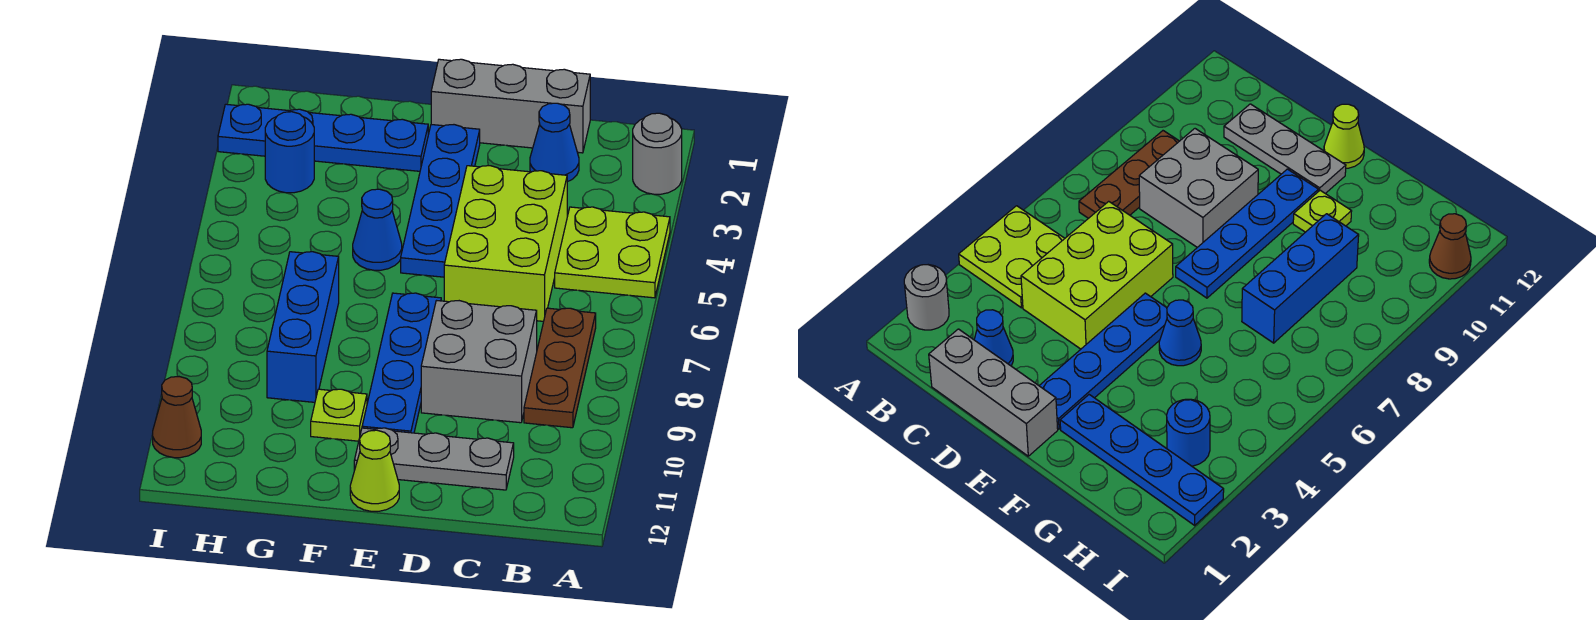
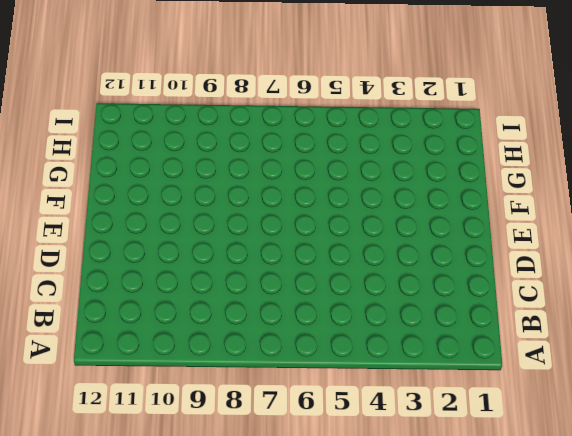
none -> grey 1x1 round brick [633,113,682,194]
none -> lime 2x2 plate [555,207,670,298]
none -> brown 1x3 plate [524,308,596,428]

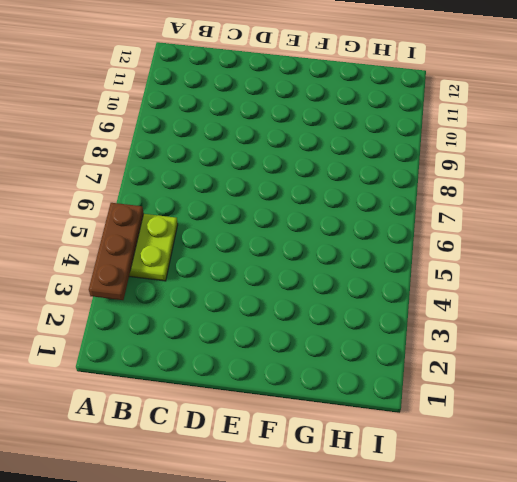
brown 1x3 plate [89,203,144,300] -> brown 1x3 plate moved to [524,308,596,428]
none -> grey 1x1 round brick [633,113,682,194]
none -> grey 1x3 brick [431,59,590,153]
none -> blue 1x1 cone [530,103,579,182]

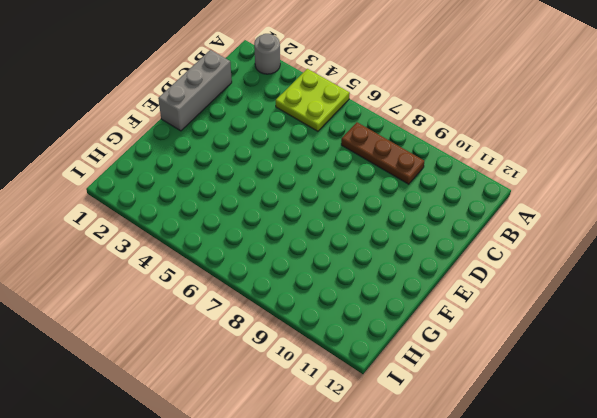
none -> blue 1x1 cone [530,103,579,182]
none -> lime 2x3 brick [444,166,567,321]
none -> grey 2x2 brick [421,301,537,423]

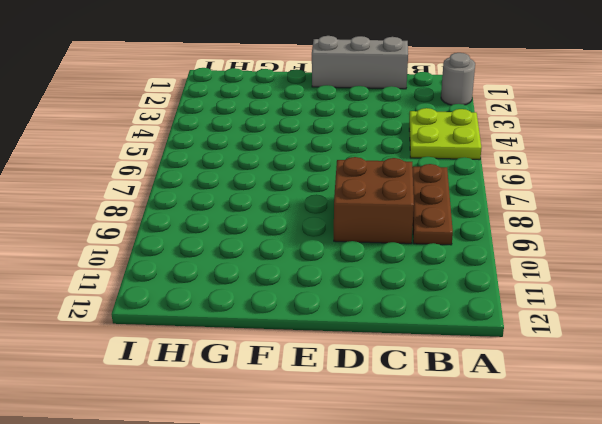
brown 2x2 brick [334,157,414,244] -> grey 2x2 brick [421,301,537,423]
none -> blue 1x1 cone [530,103,579,182]
none -> lime 2x3 brick [444,166,567,321]
none -> grey 1x3 plate [354,428,514,490]

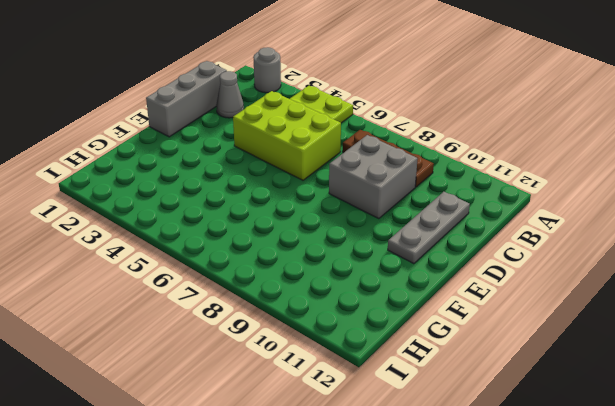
grey 1x1 cone [216,71,244,118] -> blue 1x1 cone [530,103,579,182]
none -> blue 1x4 plate [401,125,480,277]
none -> blue 1x4 plate [362,293,441,433]
none -> lime 1x1 cone [350,430,399,511]

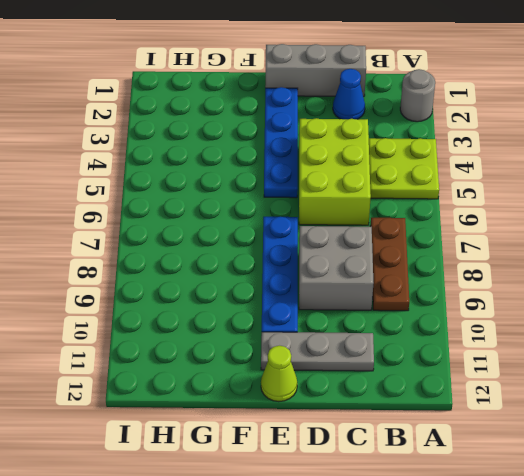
none -> blue 1x4 plate [218,104,428,171]
none -> blue 1x1 cone [353,189,402,270]
none -> lime 1x1 plate [311,389,367,441]

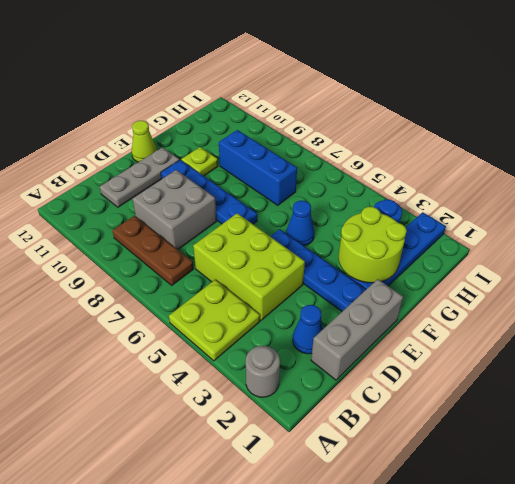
lime 2x2 round brick [339,207,407,283] -> none
none -> brown 1x1 cone [153,377,201,458]

